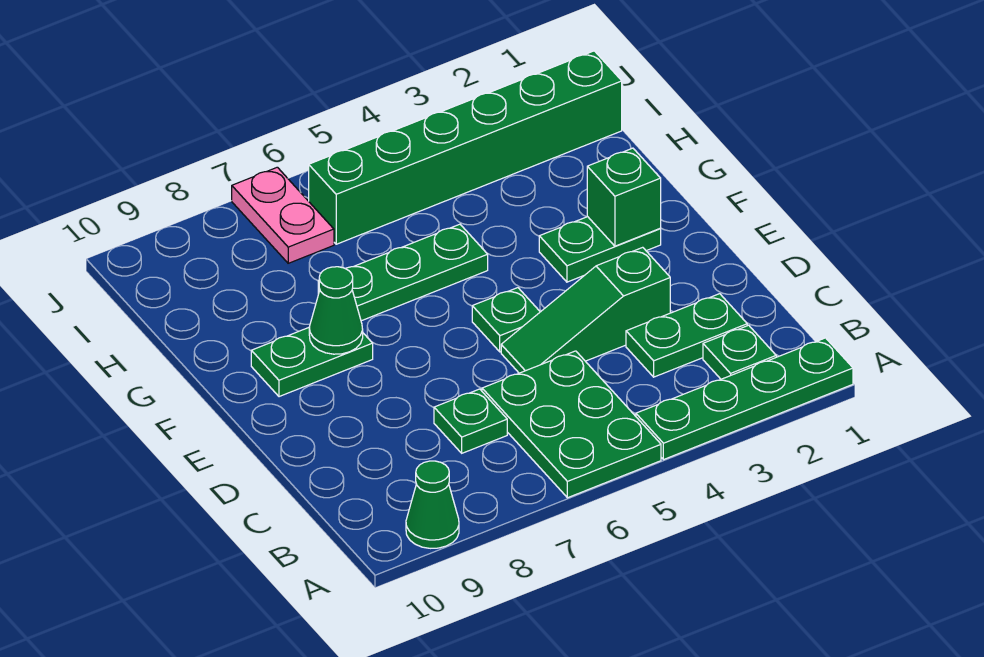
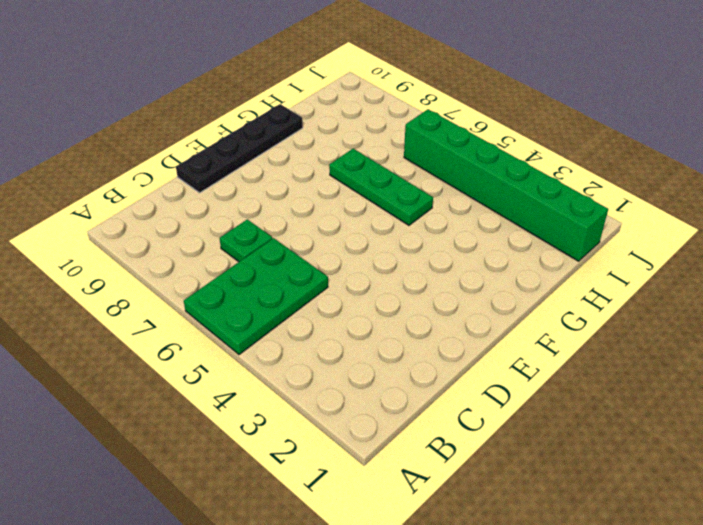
black 1x4 plate [176,104,303,193] -> none
none -> green 1x4 plate [636,338,853,460]
none -> green 1x1 cone [406,461,459,548]
none -> green 1x1 plate [703,325,776,379]

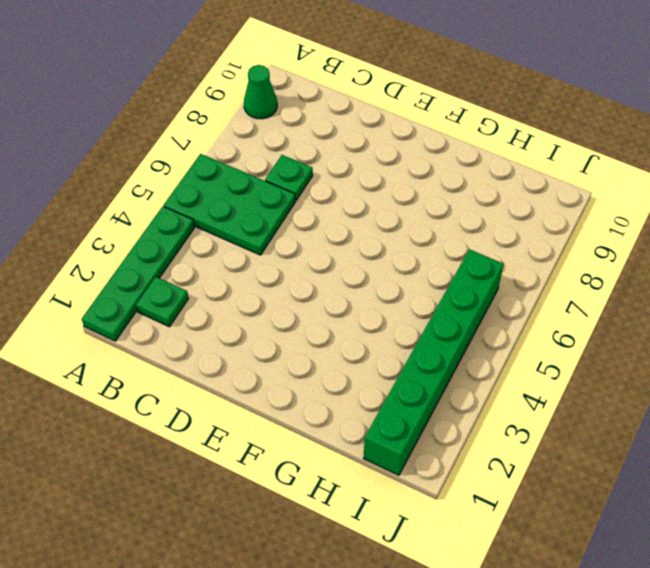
none -> green 1x2 plate [626,294,747,377]
none -> green 1x3 slope [501,247,670,373]
none -> green 1x1 plate [472,288,540,352]

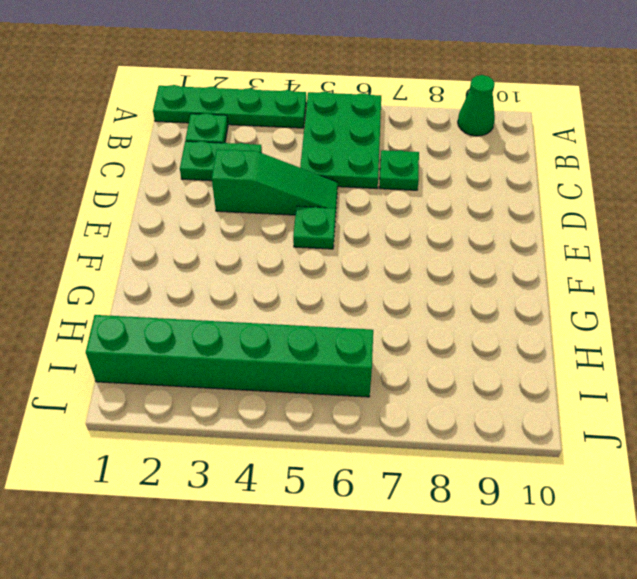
none -> green 1x2 plate [539,217,661,282]
none -> green 1x2 plate [251,328,373,397]
none -> green 1x3 plate [318,224,488,321]

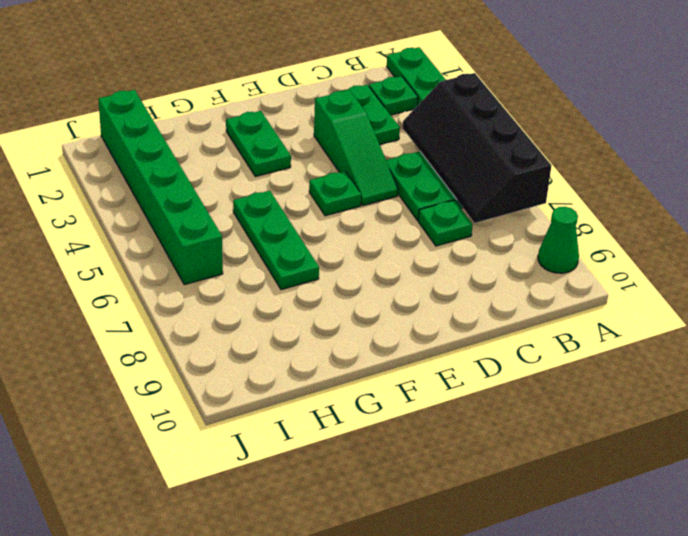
black 2x4 slope [403,73,552,223] -> none
none -> green 1x2 plate [251,328,373,397]
none -> pink 1x2 plate [232,167,334,263]
none -> green 1x1 brick [587,148,661,246]

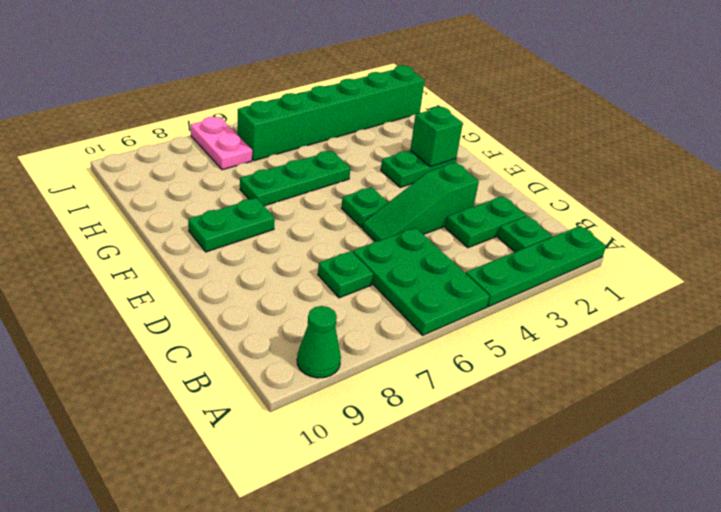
none -> green 1x1 cone [309,267,363,354]

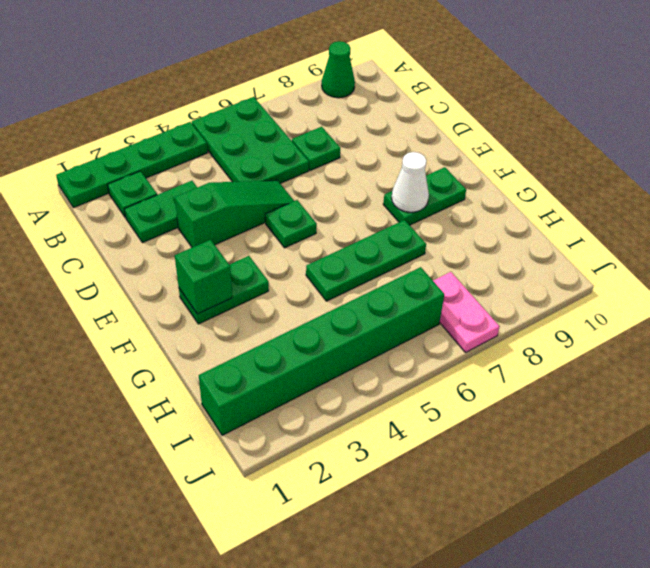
white 1x1 cone [392,152,429,212] -> green 1x1 cone [309,267,363,354]

